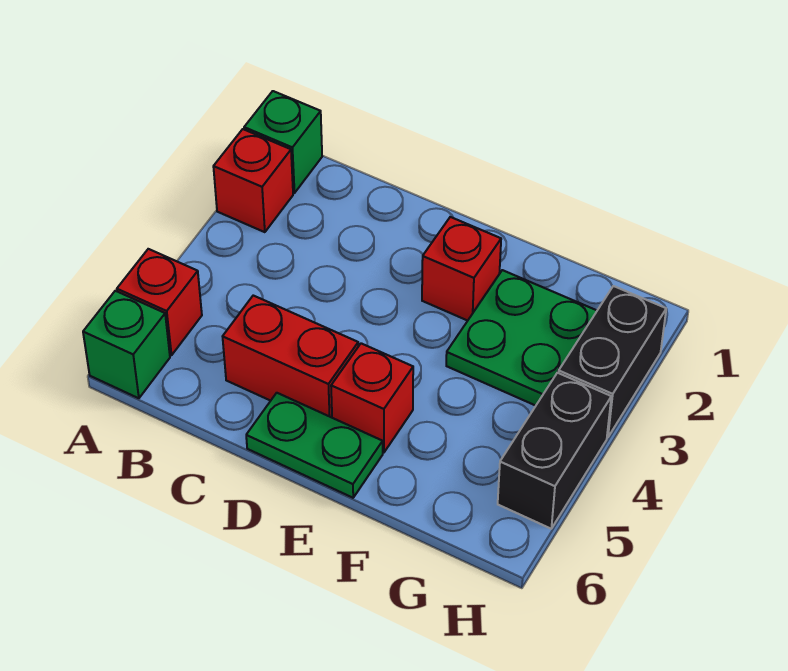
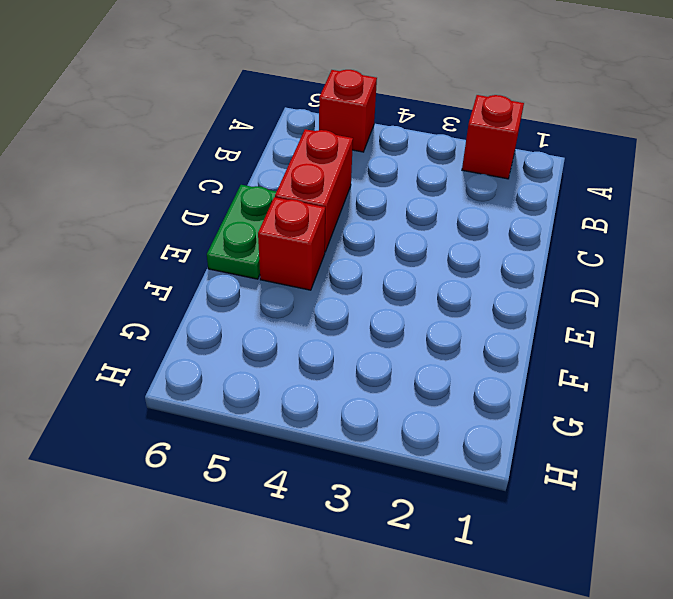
none -> green 1x1 brick [244,91,322,193]
none -> green 1x1 brick [83,291,170,398]

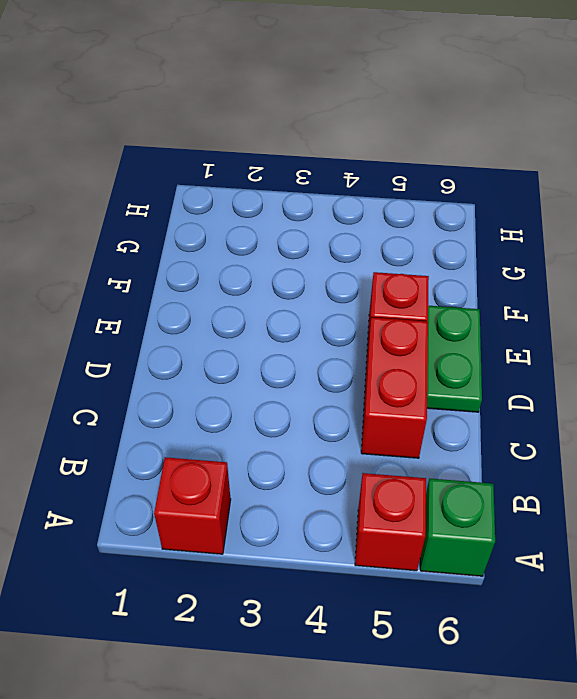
none -> green 1x1 brick [244,91,322,193]
none -> red 1x1 brick [422,217,501,321]

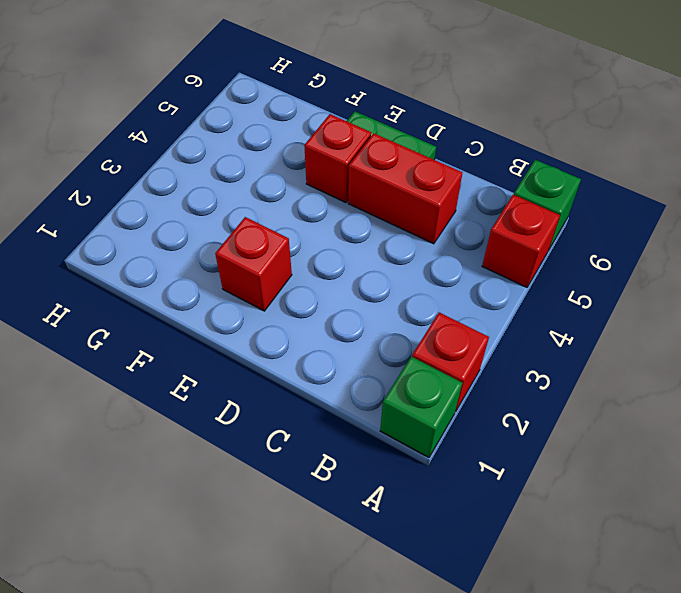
none -> green 2x2 plate [446,270,597,406]
none -> black 1x2 brick [559,286,666,437]

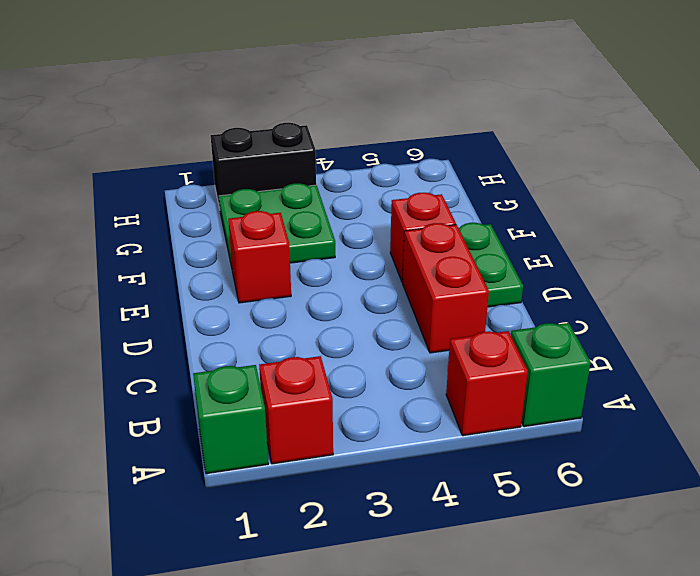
none -> black 1x2 brick [498,373,611,529]

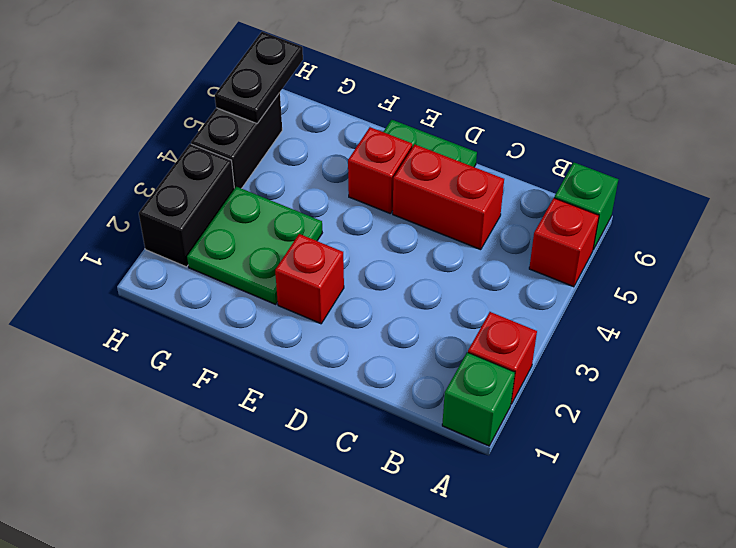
black 1x2 plate [215,32,303,124] -> none

